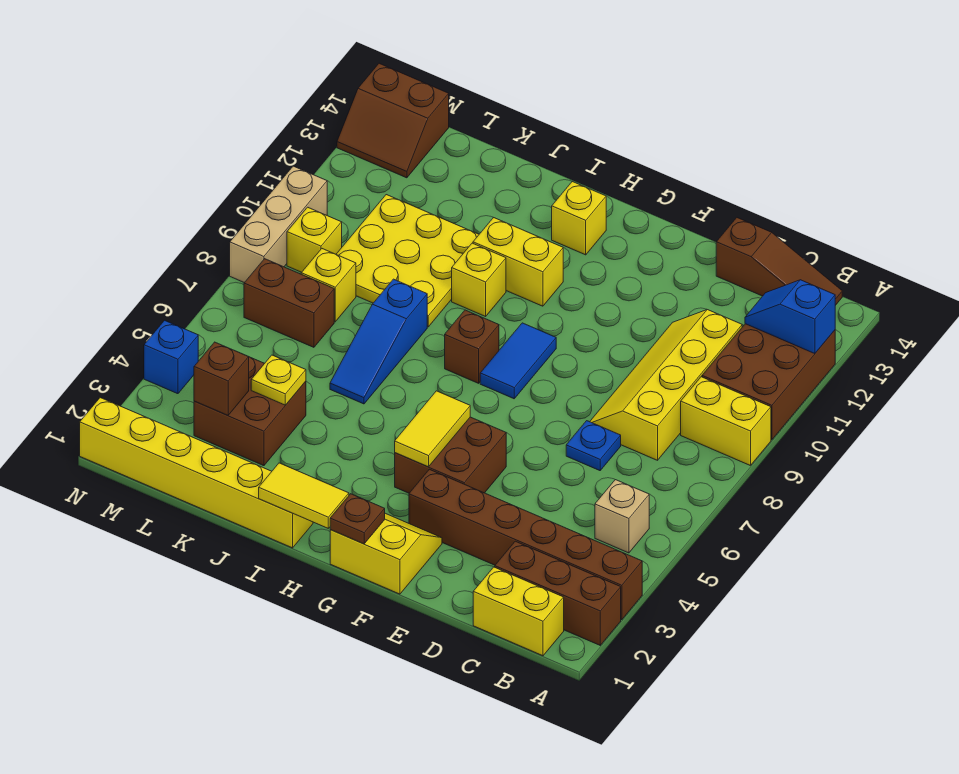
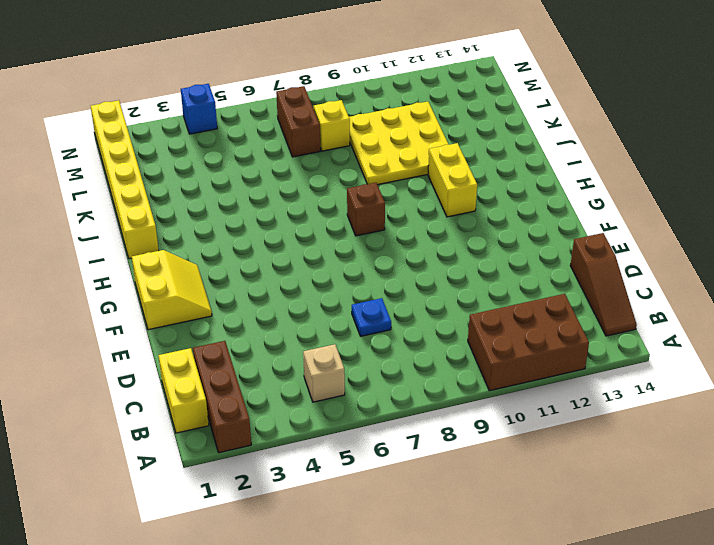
none -> brown 1x6 brick [409,469,642,620]
none -> yellow 1x2 brick [681,377,771,466]
none -> yellow 2x4 slope [590,310,742,460]
none -> brown 2x2 brick [395,417,506,493]

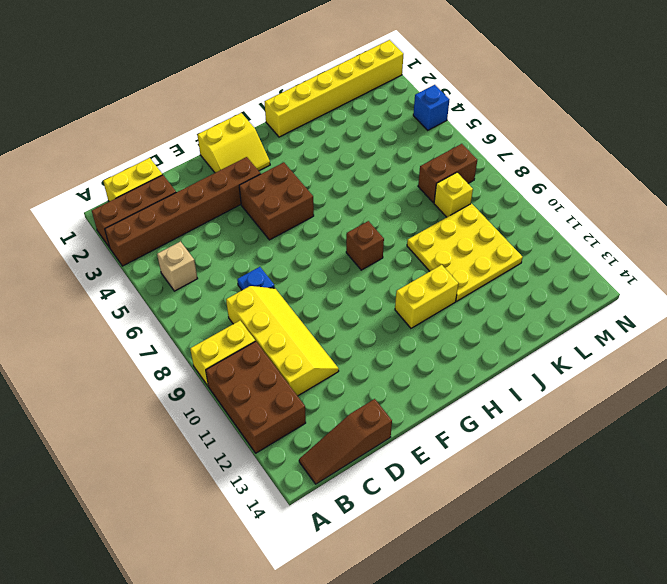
none -> blue 1x2 tile [480,323,556,399]
none -> yellow 1x1 brick [552,182,606,255]
none -> yellow 1x1 brick [452,243,506,316]
none -> blue 1x3 slope [330,279,427,404]

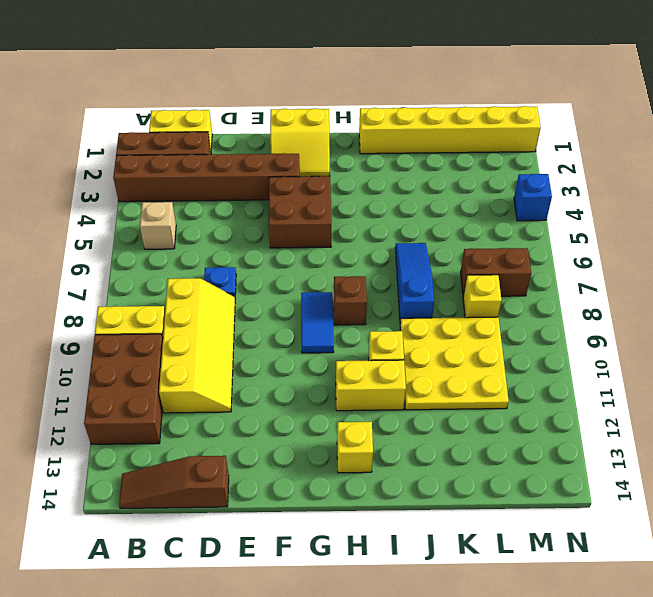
none -> brown 2x2 brick [194,357,306,466]
none -> yellow 1x1 brick [287,207,342,272]
none -> brown 2x2 slope [337,63,449,178]
none -> tan 1x3 brick [230,166,327,283]

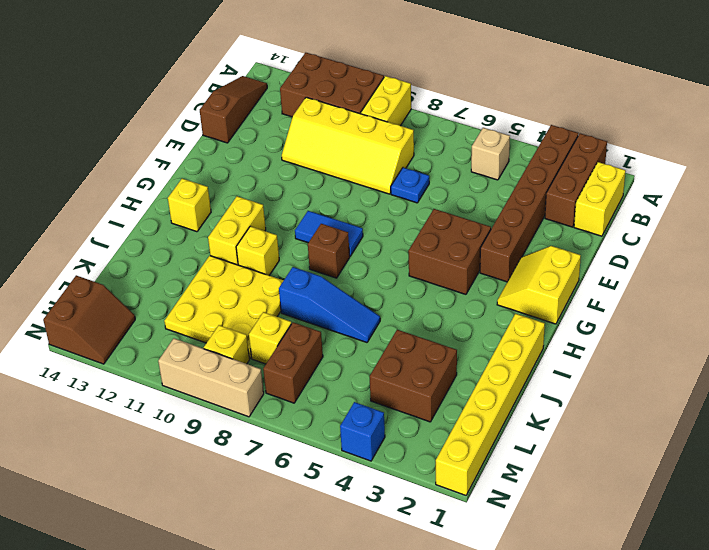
none -> blue 1x2 slope [745,280,835,354]
none -> brown 1x1 plate [330,494,385,544]
none -> yellow 1x2 tile [395,391,470,467]
none -> yellow 1x2 tile [259,463,349,528]

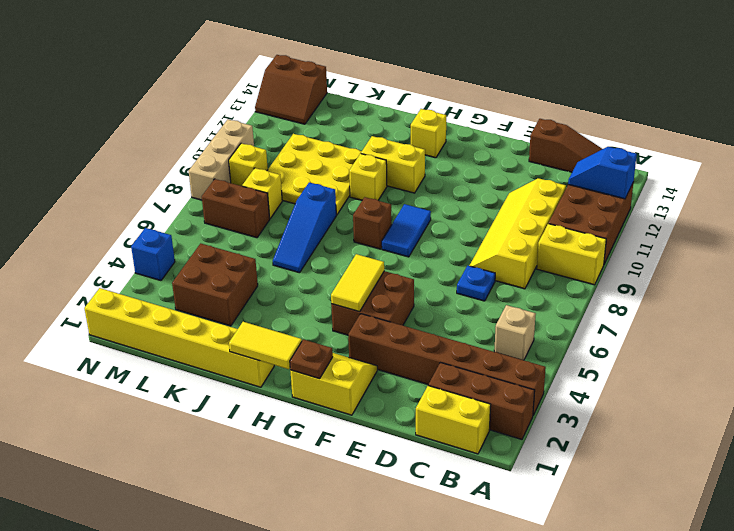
none -> yellow 1x1 plate [251,355,306,405]
none -> brown 1x1 brick [194,342,249,415]

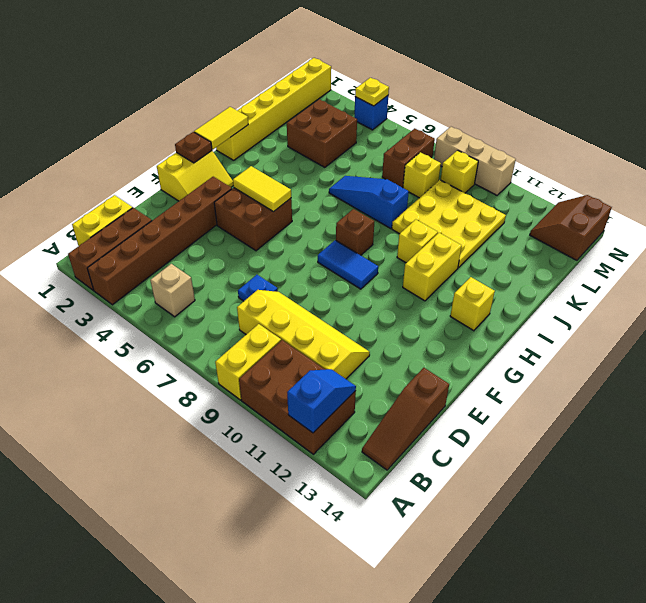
yellow 1x1 plate [355,78,389,106] -> yellow 1x1 plate moved to [251,355,306,405]
none -> brown 1x1 brick [194,342,249,415]

